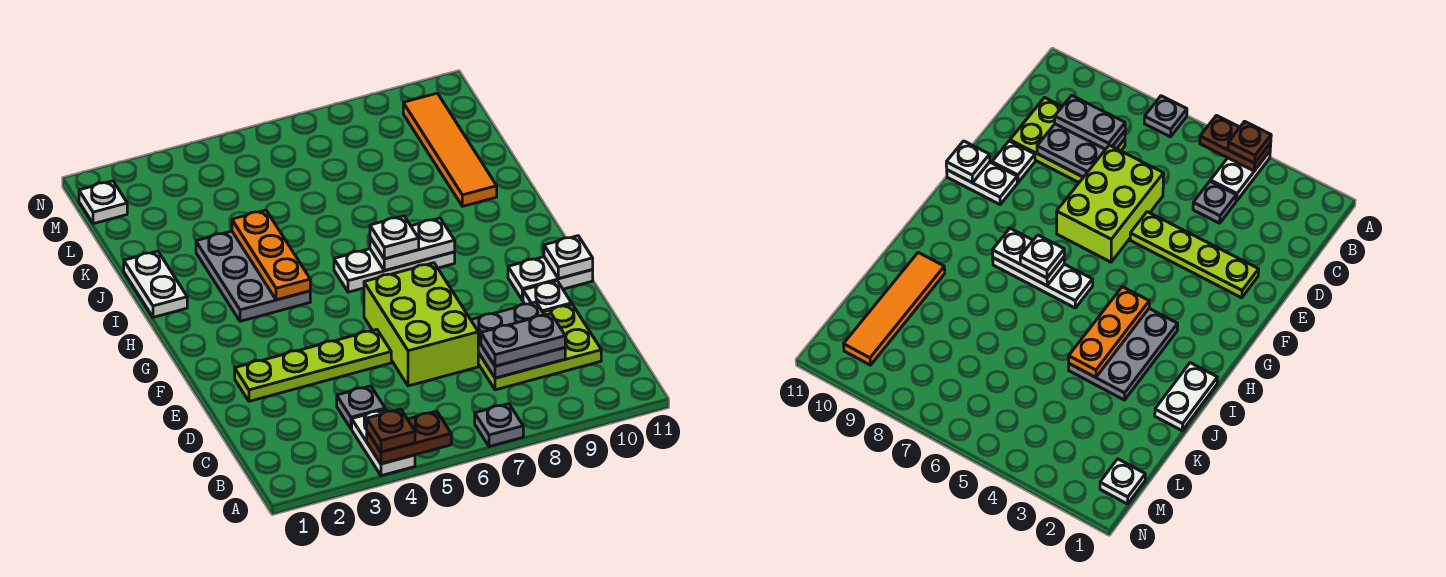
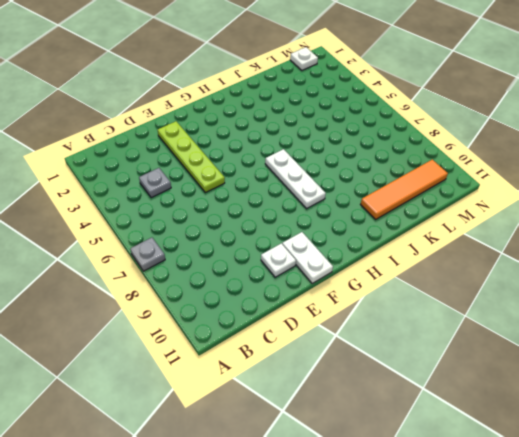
none -> white 1x2 plate [352,409,415,476]
none -> lime 2x3 plate [478,304,601,390]
none -> lime 2x3 brick [364,263,478,386]

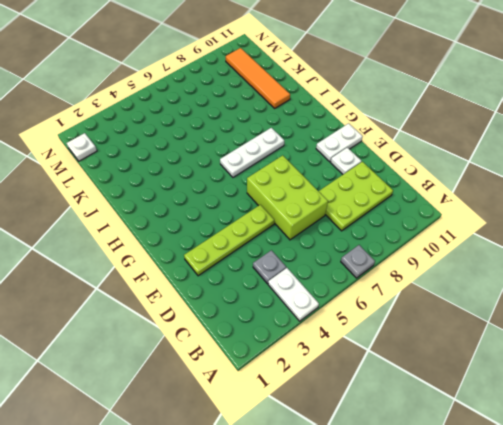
none -> grey 2x3 plate [196,231,310,321]
none -> white 1x2 plate [124,251,187,317]
none -> brown 1x2 plate [367,411,451,464]

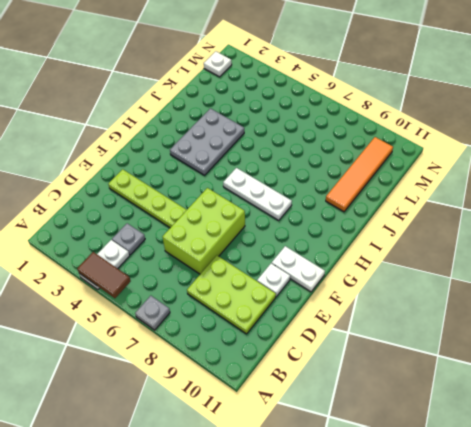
brown 1x2 tile [77,252,131,298] -> brown 1x2 plate [367,411,451,464]
none -> white 1x2 plate [124,251,187,317]
none -> grey 2x2 plate [471,302,565,378]
none -> white 1x1 plate [544,236,593,279]

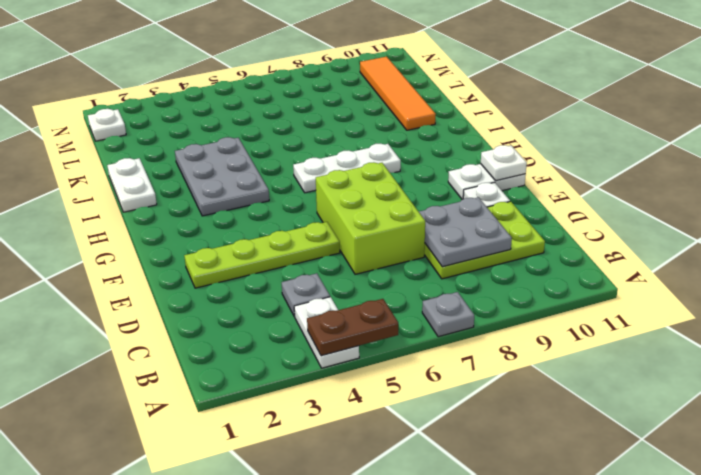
none -> orange 1x3 plate [232,210,310,300]
none -> white 1x2 plate [370,218,455,271]
none -> brown 1x1 plate [367,409,415,452]

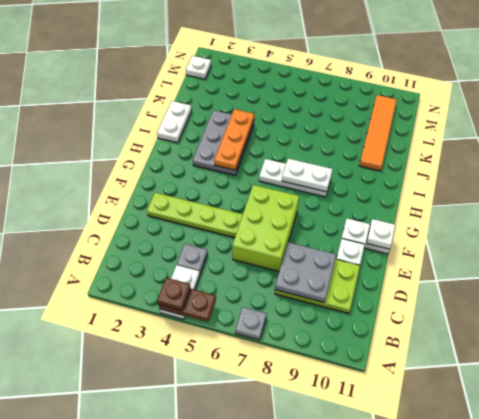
none -> grey 1x2 plate [481,314,565,366]
none -> white 1x1 plate [370,216,419,259]

